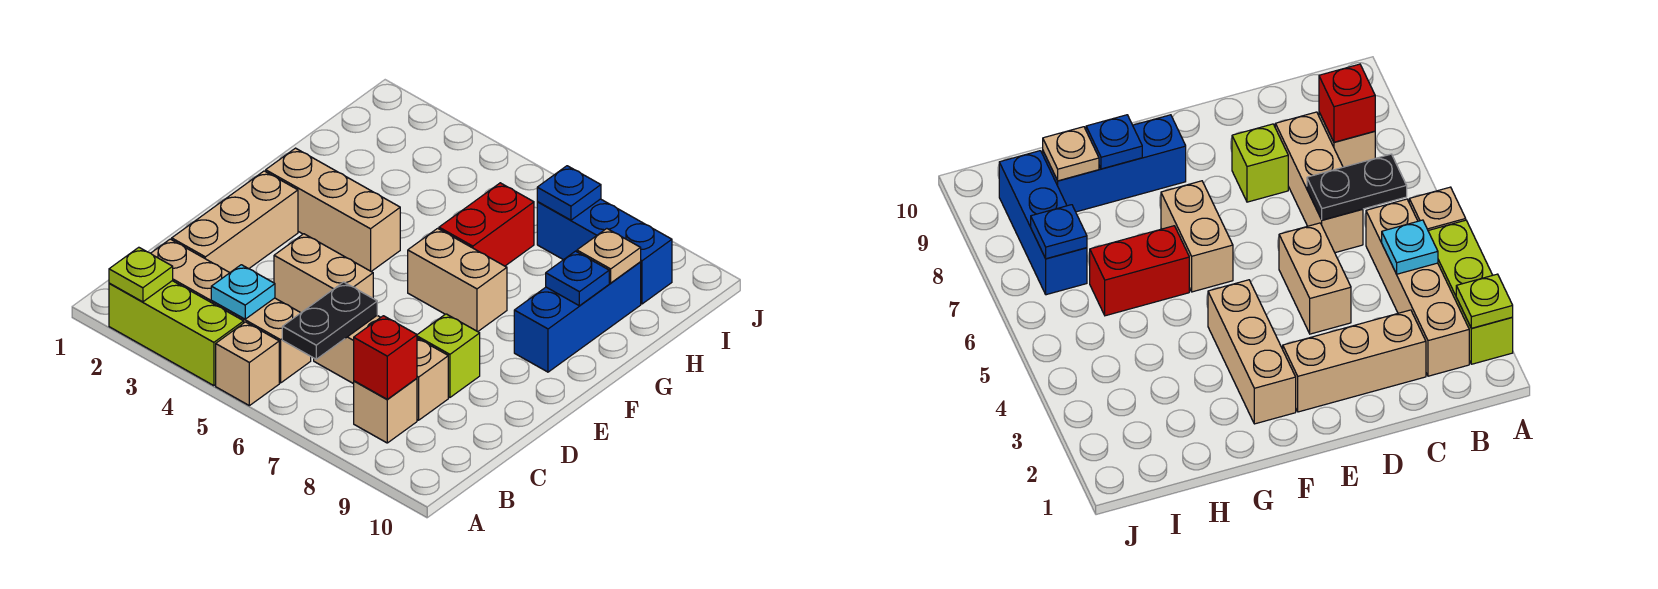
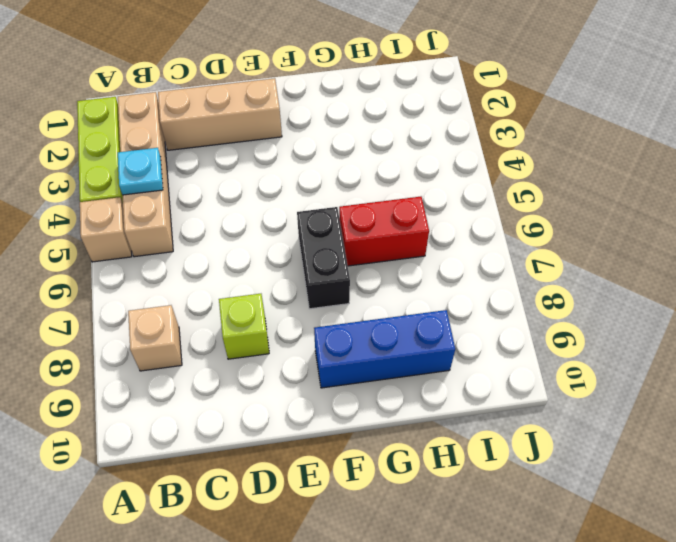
black 1x2 brick [297,207,350,309] -> tan 1x2 brick [408,228,507,332]
none -> tan 1x3 brick [314,316,448,420]
none -> tan 1x2 brick [274,234,373,313]
none -> tan 1x3 brick [266,148,400,272]

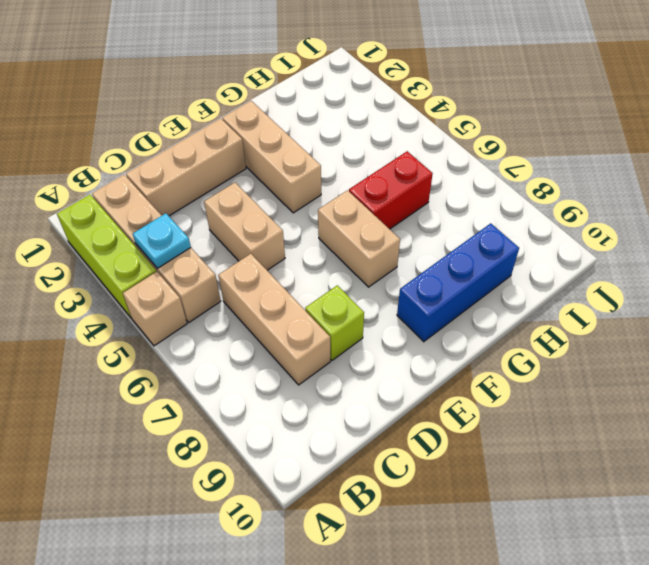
none -> tan 1x1 brick [354,378,417,443]
none -> blue 1x3 brick [537,199,672,304]
none -> lime 1x1 plate [109,247,173,302]

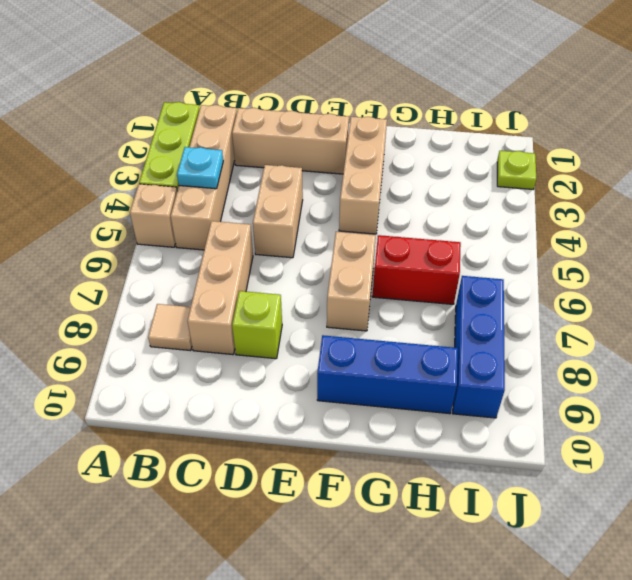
tan 1x1 tile [148,304,192,351] -> tan 1x1 brick [354,378,417,443]
lime 1x1 plate [497,151,536,189] -> lime 1x1 plate moved to [109,247,173,302]
none -> black 1x2 plate [282,282,377,359]
none -> red 1x1 brick [354,316,417,399]
none -> blue 1x1 plate [546,251,609,306]

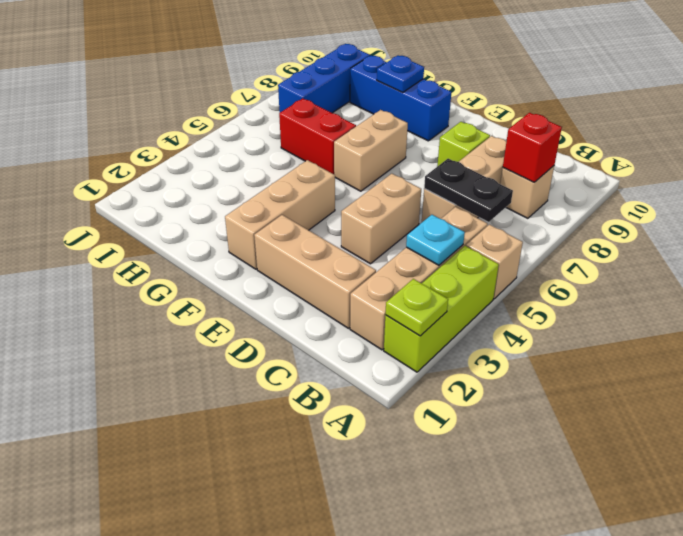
none -> tan 1x1 plate [577,229,641,283]
none -> blue 1x1 plate [537,166,601,220]

